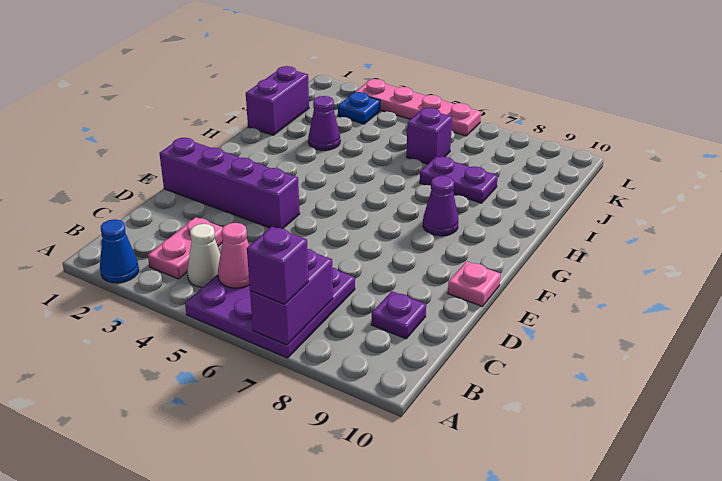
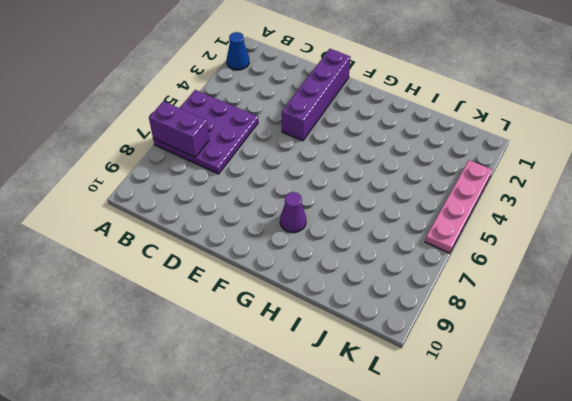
none -> pink 1x2 plate [148,217,223,279]
none -> white 1x1 cone [187,224,221,287]
none -> purple 1x1 plate [371,291,426,339]

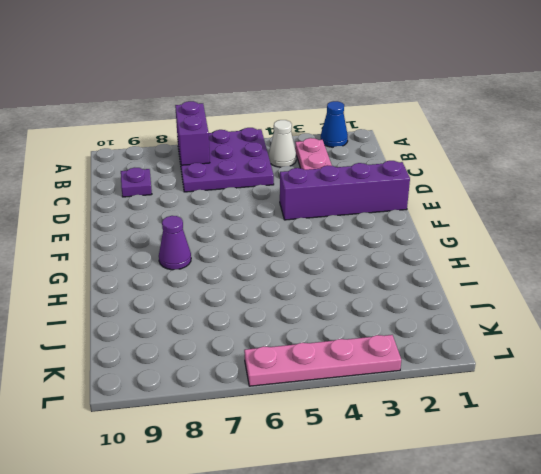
none -> pink 1x1 plate [448,261,501,306]
none -> purple 1x2 brick [246,66,309,135]
none -> purple 1x1 cone [308,96,340,150]

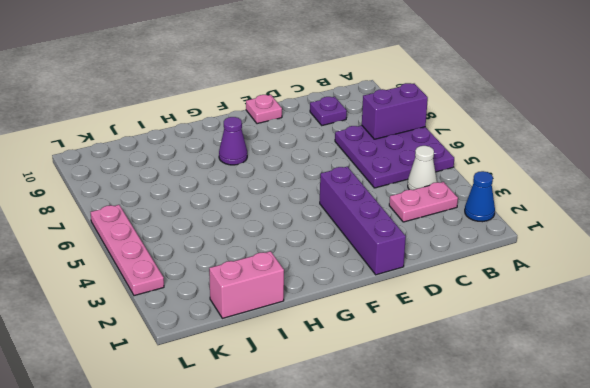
pink 1x2 brick [209,251,284,318] -> purple 1x2 brick [246,66,309,135]
none -> purple 1x1 cone [308,96,340,150]
none -> purple 1x2 plate [420,156,498,203]
none -> purple 1x1 brick [406,108,452,164]

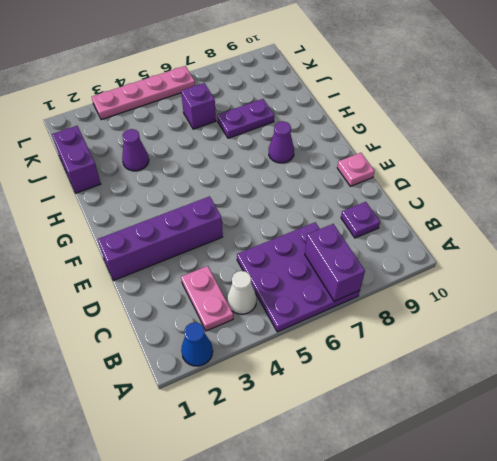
none -> blue 1x1 plate [338,92,380,124]
none -> pink 1x1 cone [218,223,249,288]
none -> purple 1x1 brick [247,227,309,304]

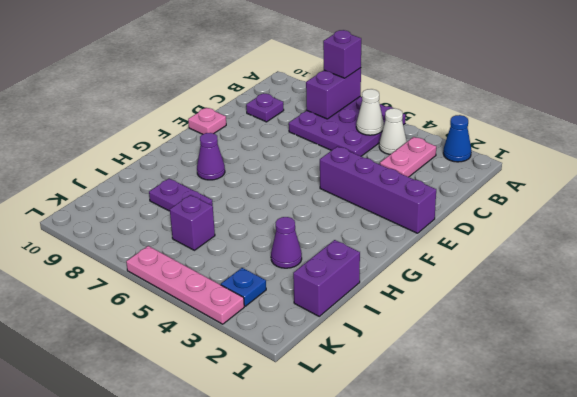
white 1x1 cone [356,89,384,135] -> pink 1x1 cone [218,223,249,288]

